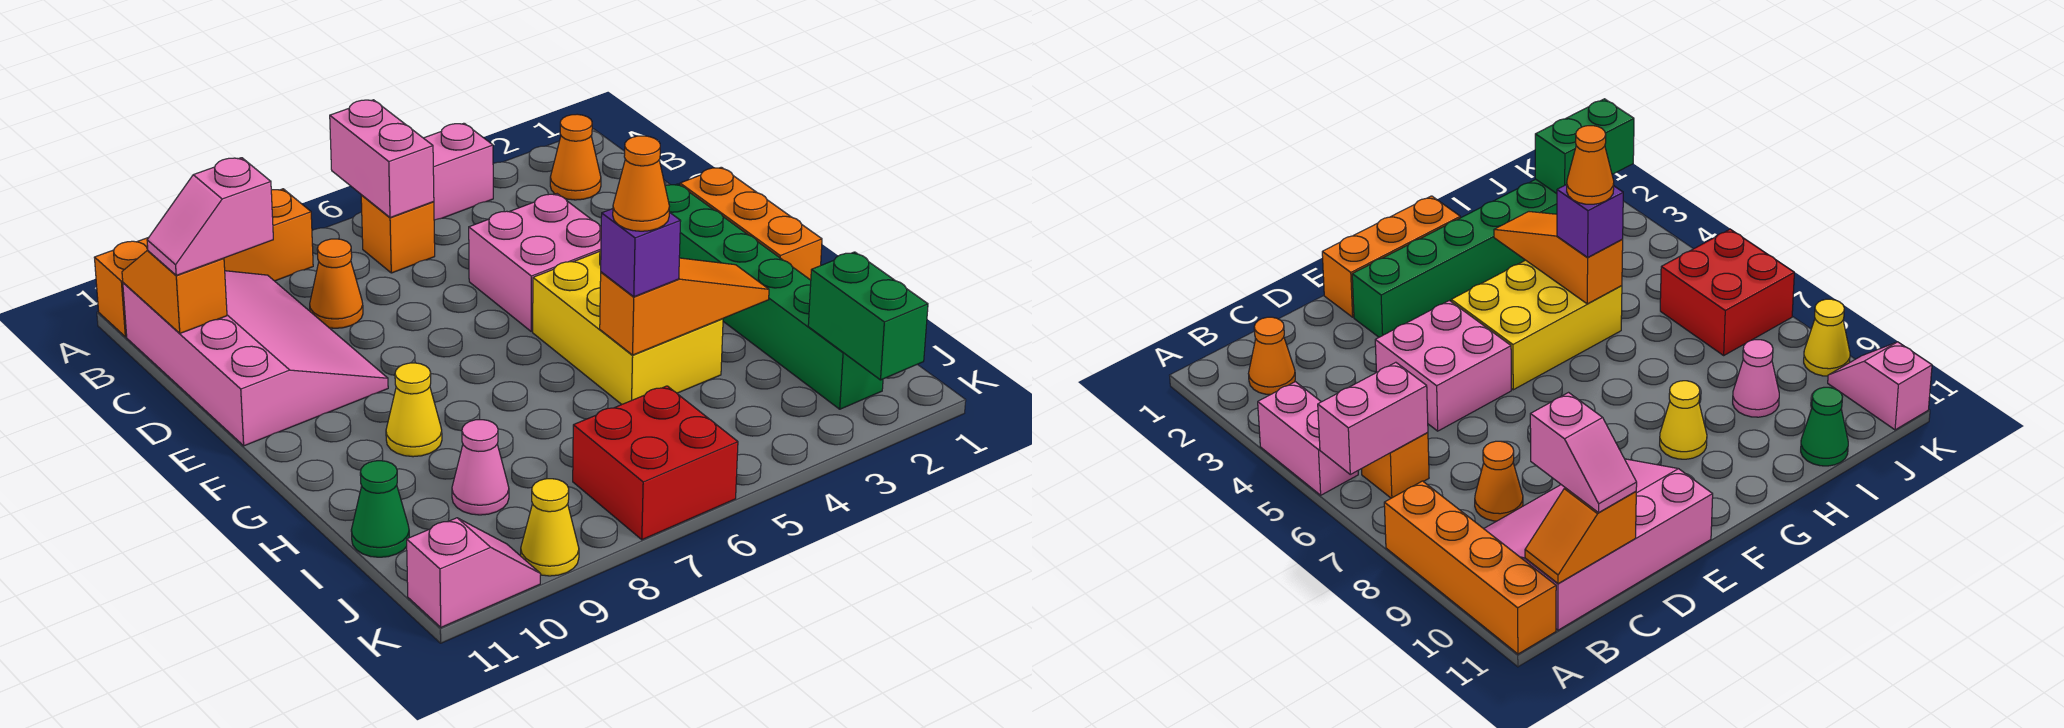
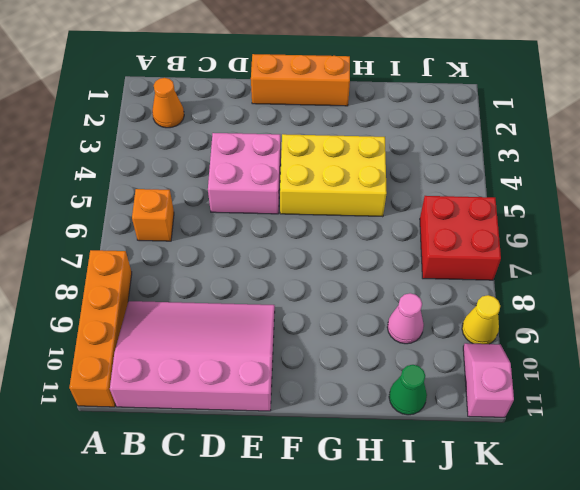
none -> pink 1x2 brick [424,123,493,220]
none -> orange 1x1 cone [310,239,363,328]
none -> green 1x6 brick [665,184,883,409]

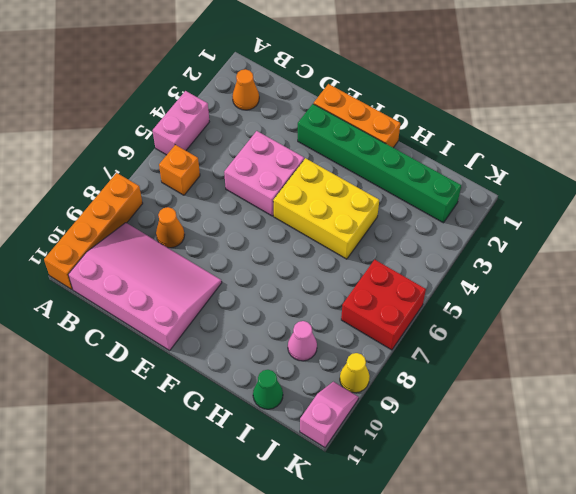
none -> yellow 1x1 cone [386,363,442,457]
none -> pink 1x2 brick [330,100,434,218]
none -> orange 1x2 slope [122,250,227,333]

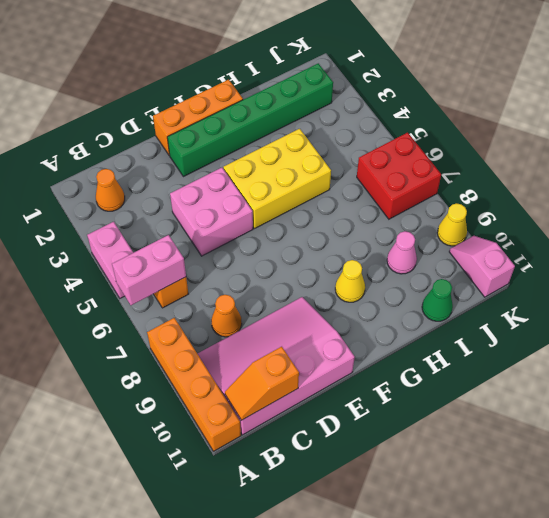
none -> orange 1x3 slope [600,258,769,355]
none -> green 1x2 brick [808,252,928,380]
none -> pink 1x2 slope [147,158,273,275]

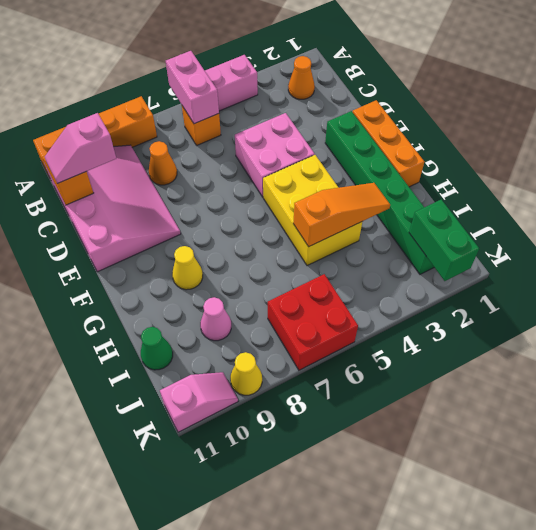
none -> purple 1x1 brick [601,209,681,297]
none -> orange 1x1 cone [613,136,669,231]

